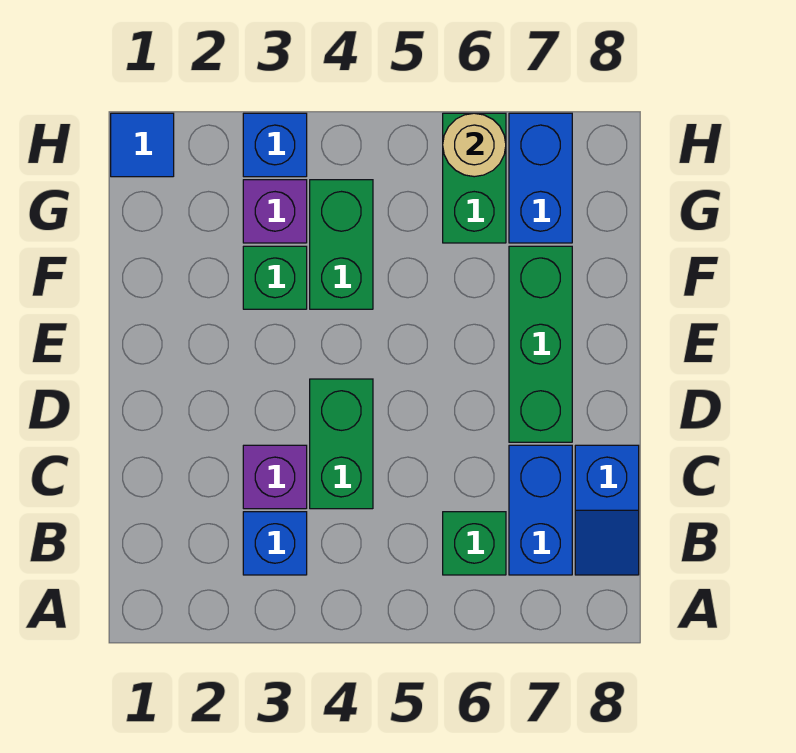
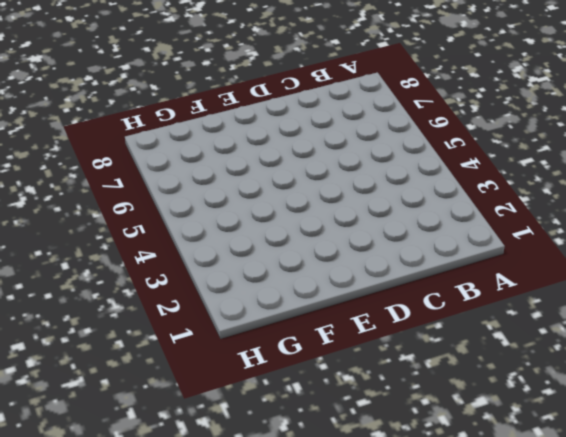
none -> blue 1x1 brick [243,512,307,575]
none -> green 1x1 brick [443,512,506,575]
none -> blue 1x2 brick [509,445,572,575]

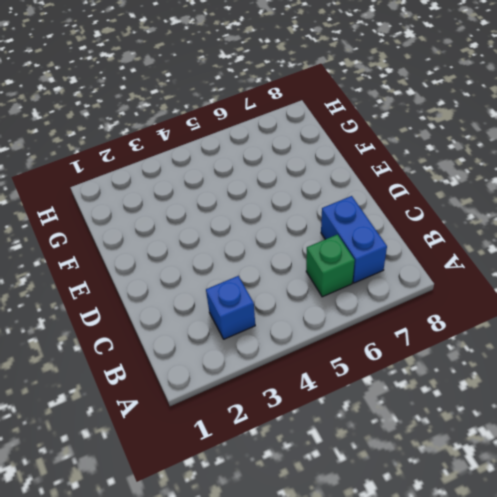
none -> blue 1x2 slope [575,445,639,575]
none -> purple 1x1 brick [243,445,307,509]
none -> green 1x2 brick [310,379,373,509]

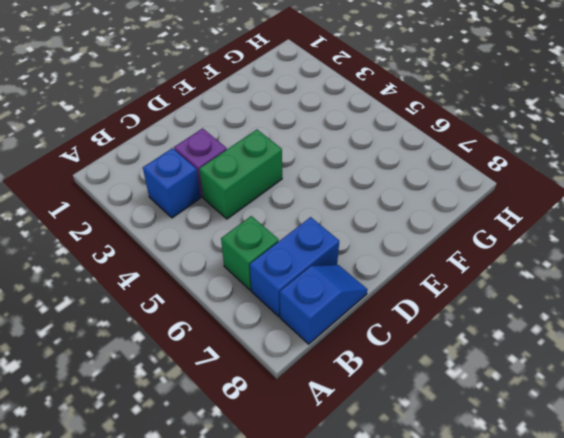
blue 1x2 slope [280,265,367,344] -> blue 1x2 slope turned to [575,445,639,575]
none -> green 1x3 brick [509,246,572,442]
none -> green 1x1 brick [243,246,307,309]
none -> green 1x2 brick [310,180,373,309]

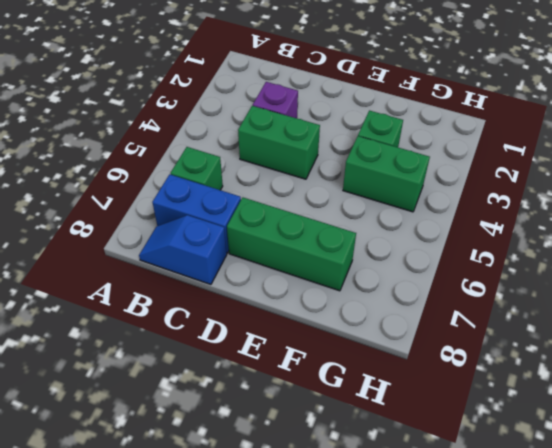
none -> blue 1x1 brick [243,512,307,575]
none -> purple 1x1 brick [243,180,307,243]
none -> green 1x2 brick [443,113,506,243]

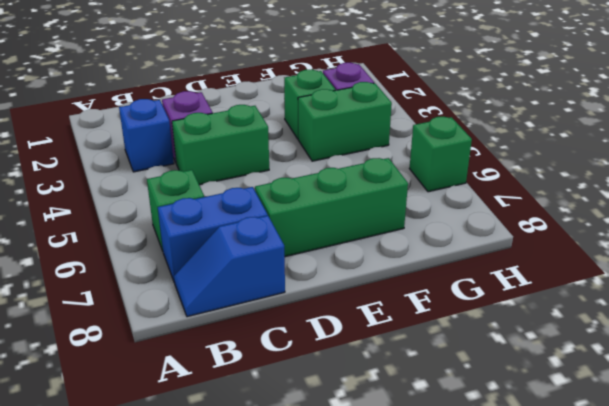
green 1x1 brick [410,117,472,192] -> green 1x2 brick [443,113,506,243]
none -> blue 1x2 brick [509,113,572,243]
none -> blue 1x1 tile [111,113,174,177]
none -> blue 1x1 brick [243,113,307,177]

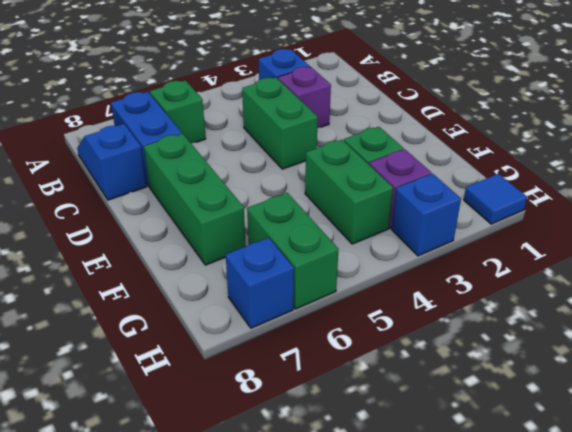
blue 1x1 brick [226,238,294,328] -> blue 1x2 brick [509,113,572,243]
none -> tan 1x1 round brick [443,113,506,177]

